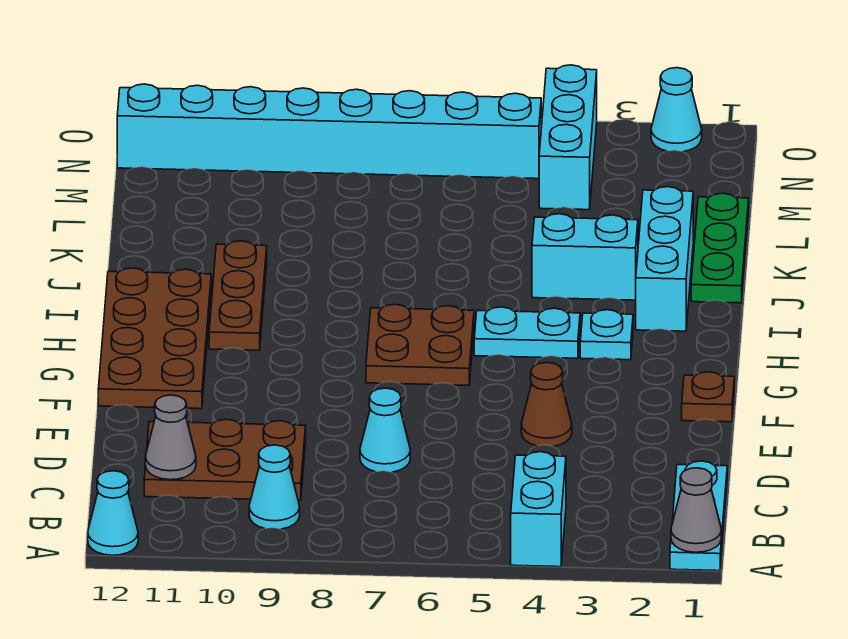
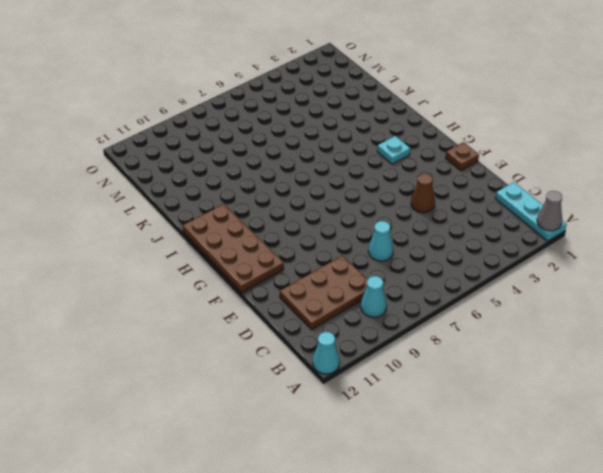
none -> cyan 1x2 brick [511,452,566,567]
none -> brown 2x2 plate [366,304,474,385]
none -> cyan 1x2 plate [474,307,580,358]

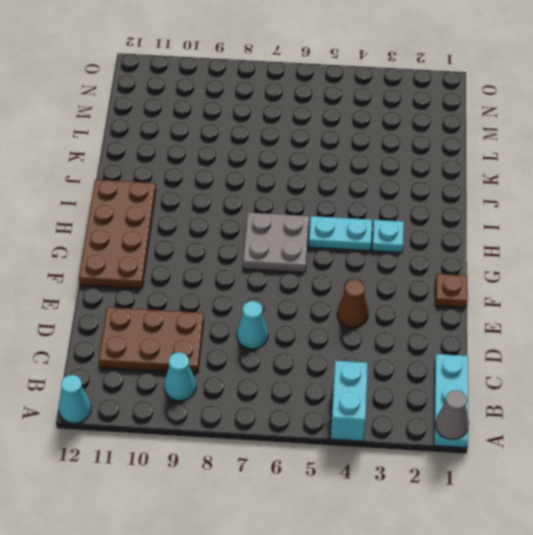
grey 2x2 plate [243,213,309,272] -> brown 2x2 plate [366,304,474,385]
none -> brown 1x3 plate [209,241,267,350]
none -> cyan 1x3 brick [636,187,693,331]
none -> green 1x3 plate [691,193,749,303]

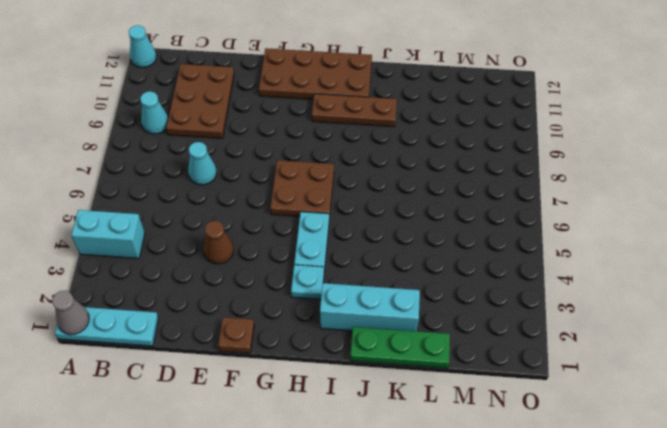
none -> cyan 1x2 brick [532,214,638,300]
none -> cyan 1x3 brick [539,65,597,210]
none -> cyan 1x8 brick [117,84,541,179]

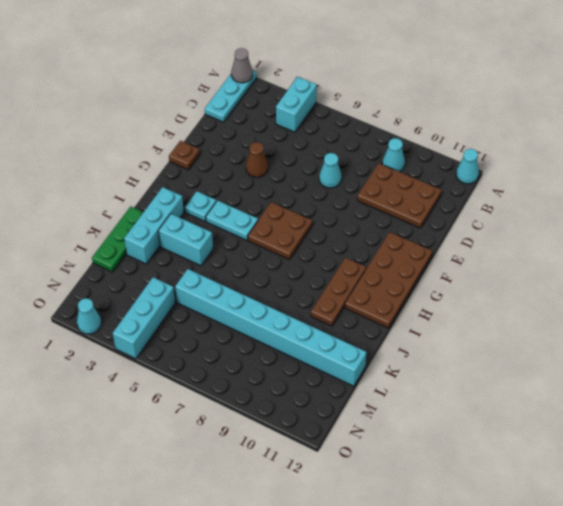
cyan 1x8 brick [175,269,367,386] -> cyan 1x8 brick moved to [117,84,541,179]
none -> grey 1x1 cone [145,395,196,480]

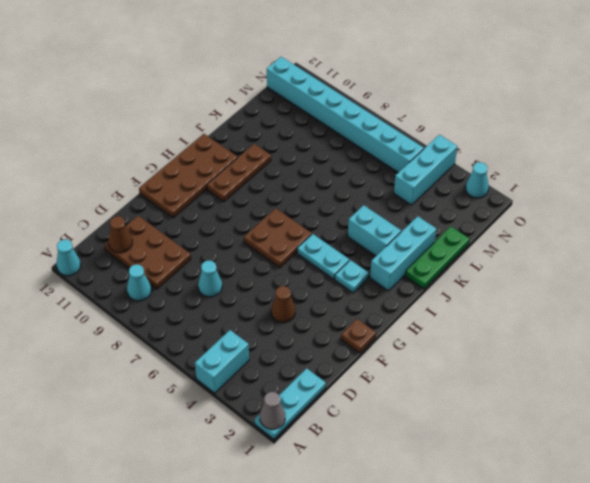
brown 1x1 cone [108,216,132,253] -> grey 1x1 cone [145,395,196,480]

